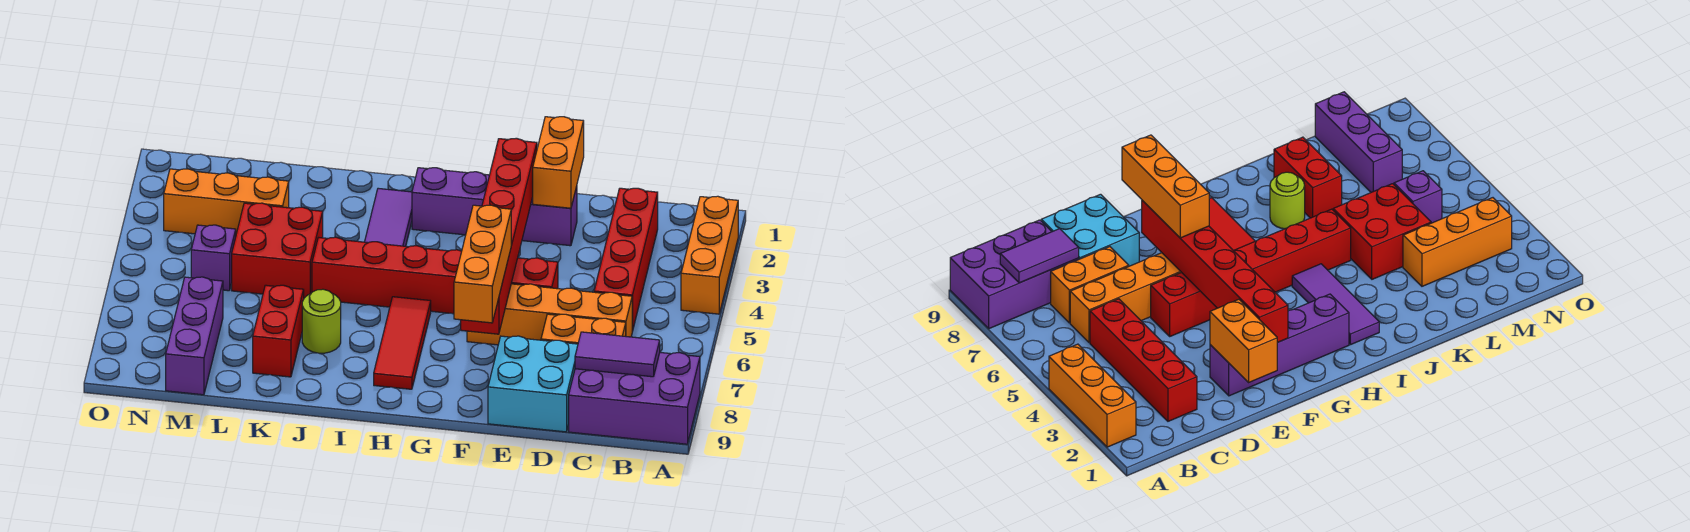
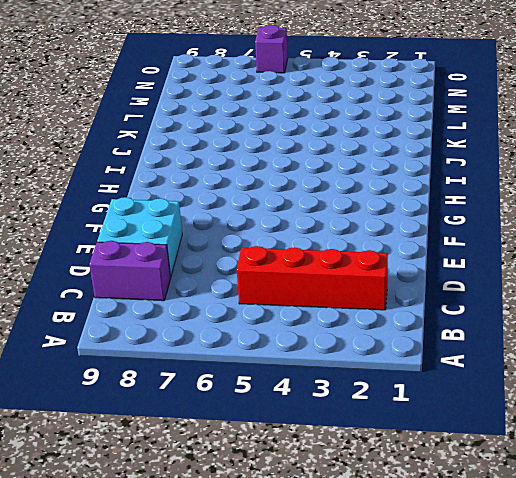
purple 1x2 brick [89,241,171,301] -> purple 2x3 brick [569,353,700,444]
purple 1x1 brick [255,25,288,73] -> purple 1x1 brick moved to [191,225,236,291]
none -> orange 1x3 brick [681,196,738,314]
none -> orange 1x4 brick [467,284,632,345]
none -> orange 1x2 brick [541,314,626,344]

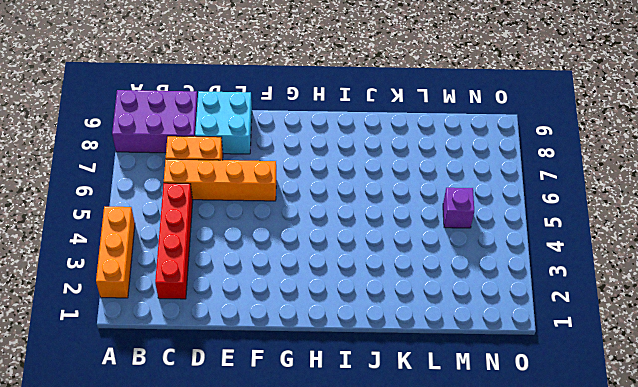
none -> purple 1x4 brick [412,168,577,246]
none -> red 1x6 brick [312,237,558,314]
none -> red 1x3 tile [374,297,431,389]

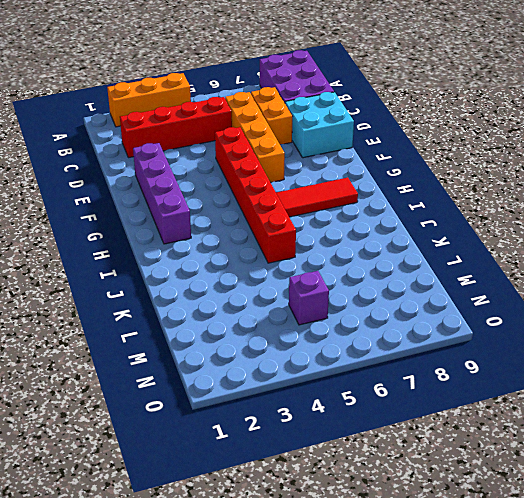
none -> purple 1x3 tile [365,188,412,246]
none -> lime 1x1 round brick [302,289,341,353]
none -> red 2x2 brick [232,203,323,298]

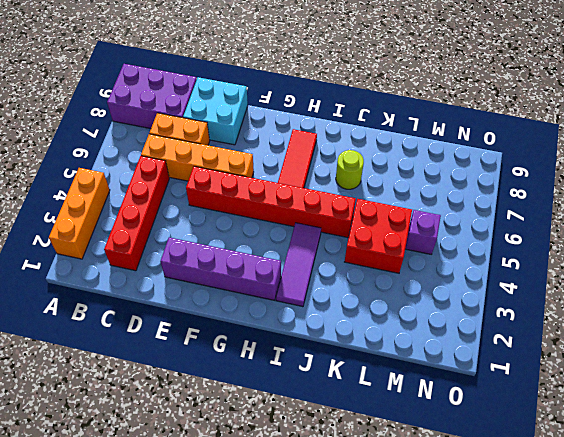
none -> red 1x2 brick [253,285,304,377]
none -> orange 1x3 brick [164,169,289,234]
none -> purple 1x3 brick [166,277,223,395]

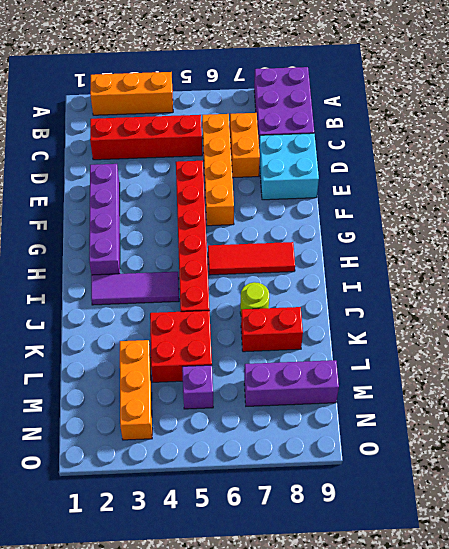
none -> purple 1x2 tile [575,332,660,377]
none -> orange 1x2 brick [533,117,584,208]
none -> red 1x6 brick [461,138,537,334]

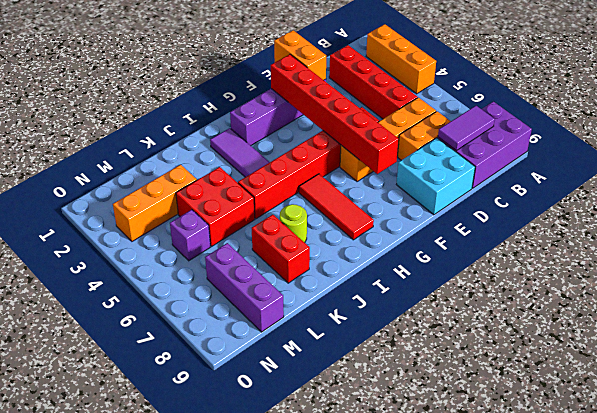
none -> orange 1x3 brick [454,205,511,323]

